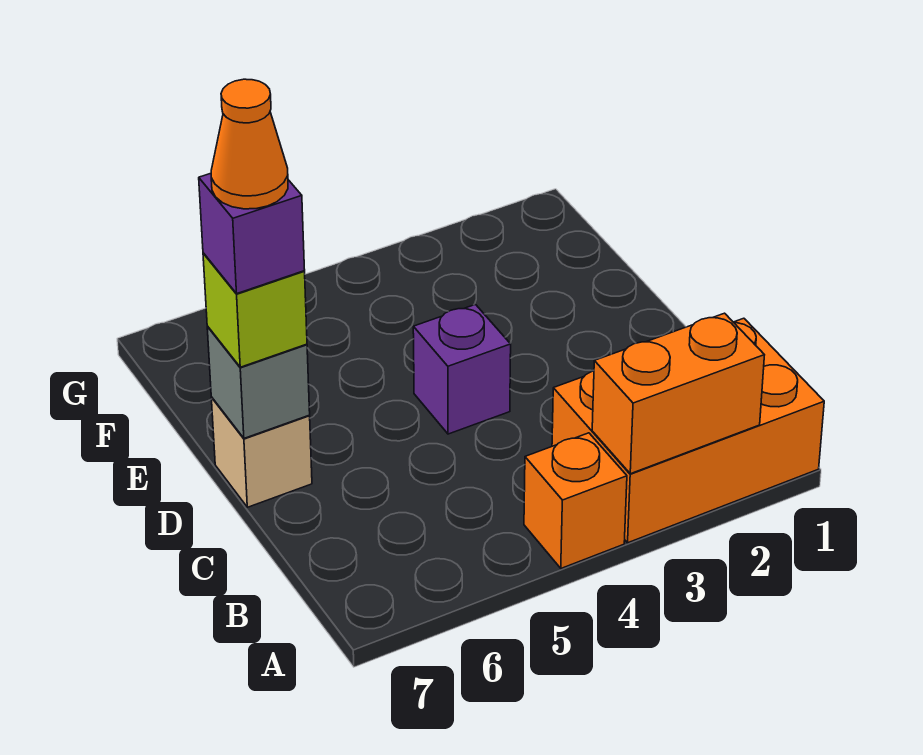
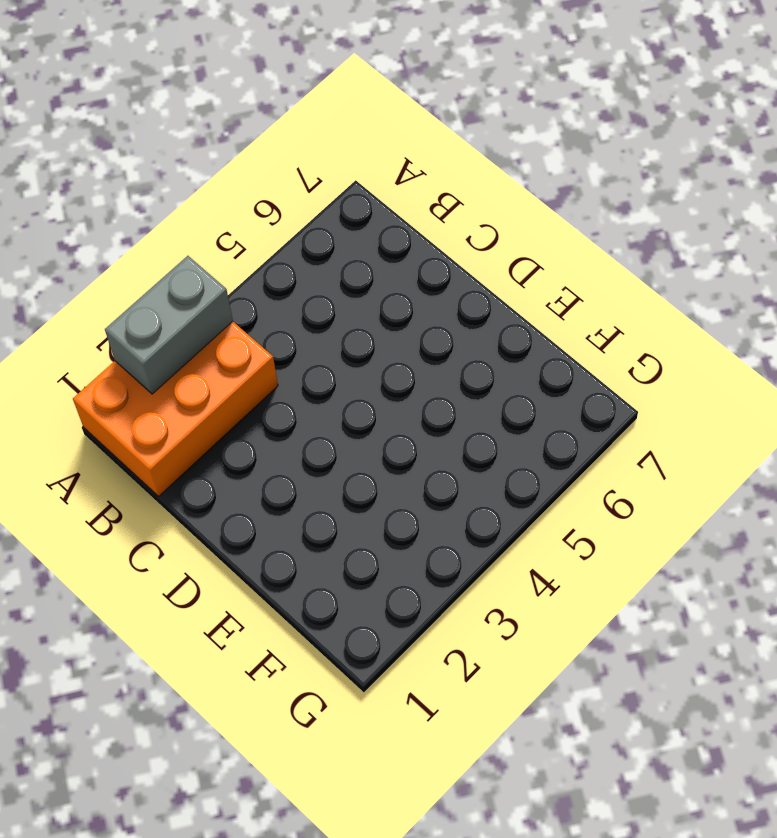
grey 1x2 brick [105,256,233,394] -> orange 1x2 brick [592,313,764,474]
none -> orange 1x1 brick [524,433,627,568]
none -> purple 1x1 brick [413,305,511,434]

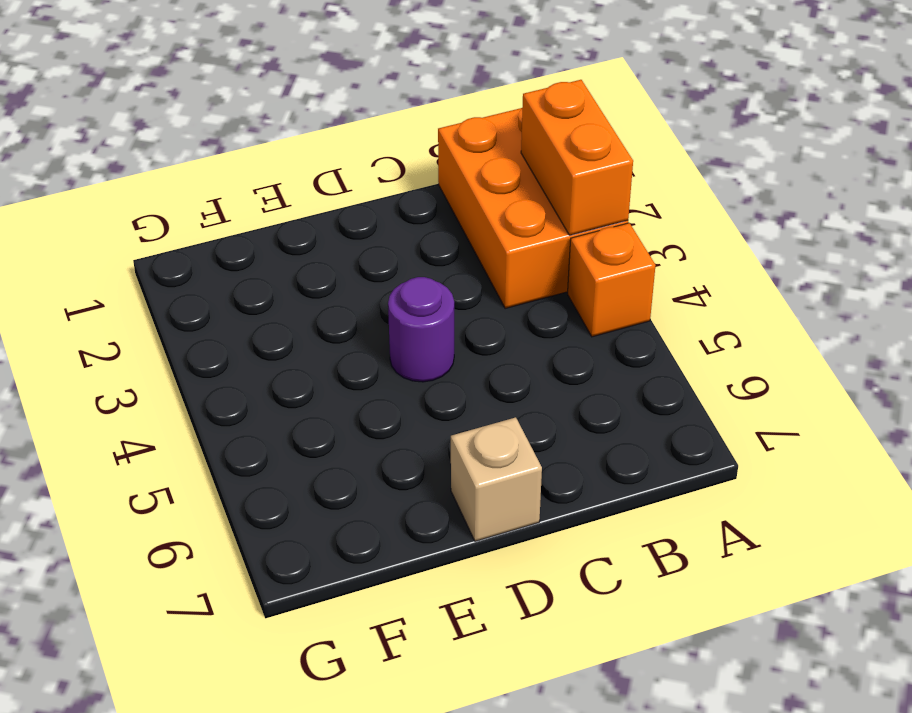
purple 1x1 round brick [388,277,454,382] -> purple 1x1 brick [413,305,511,434]
none -> grey 1x1 brick [207,327,310,438]
none -> lime 1x1 brick [203,253,307,367]

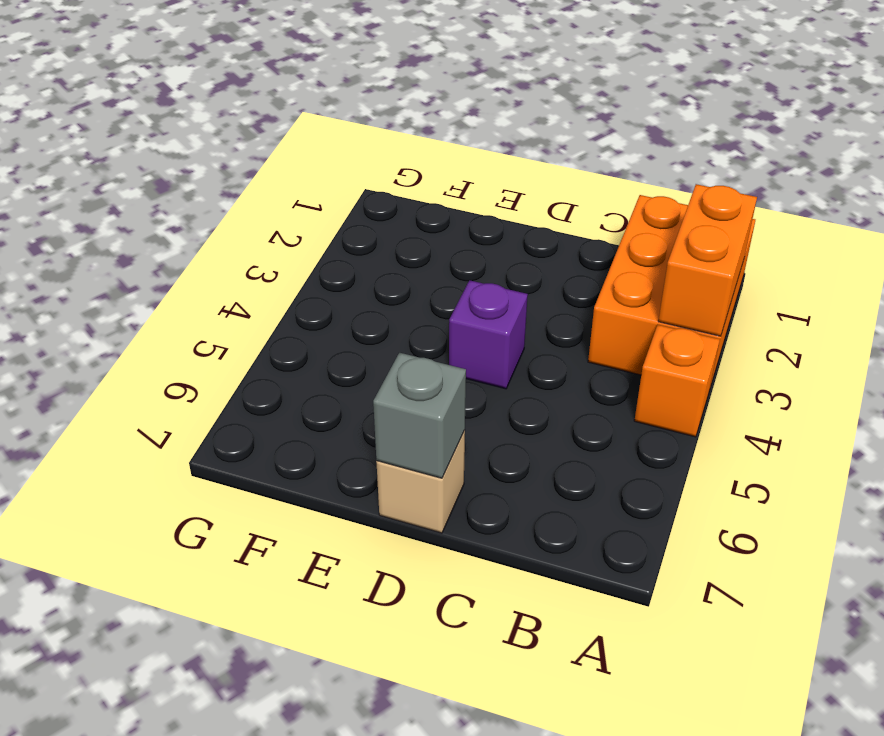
none -> lime 1x1 brick [203,253,307,367]
none -> purple 1x1 brick [199,173,305,293]

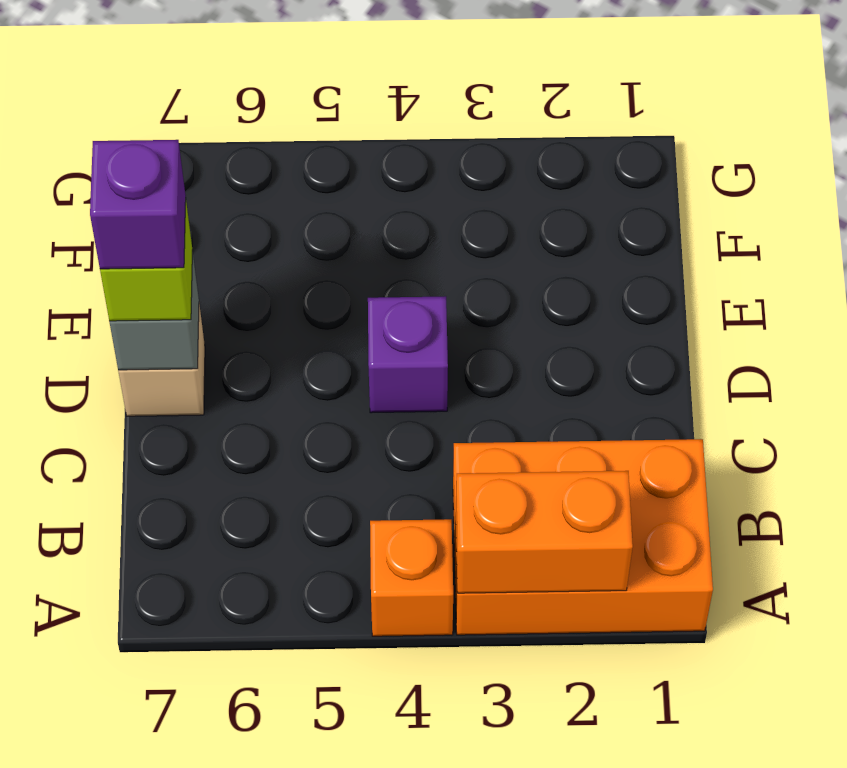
none -> orange 1x1 cone [211,79,288,209]

